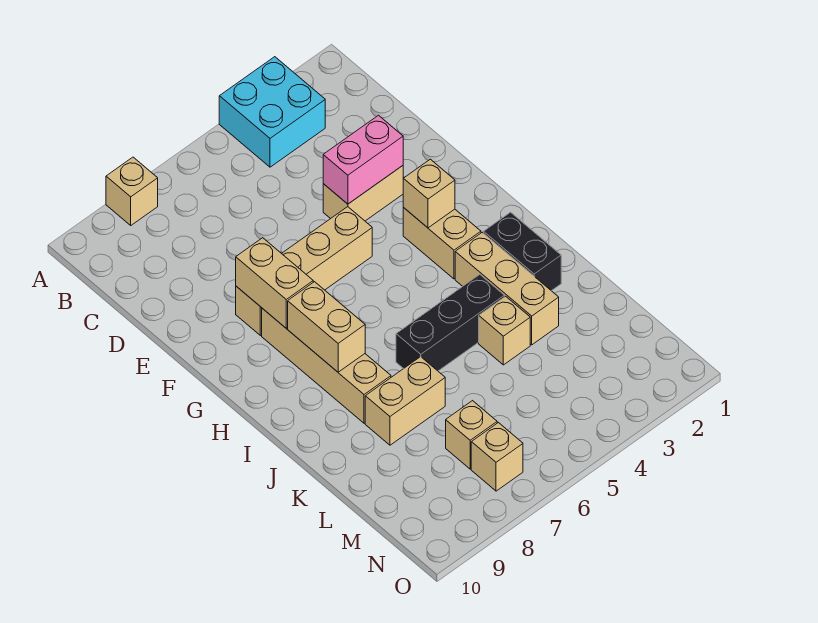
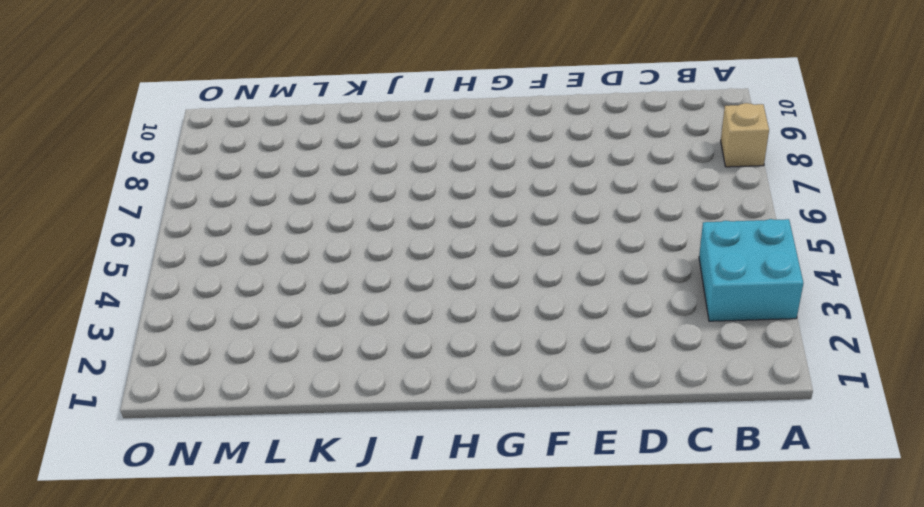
none -> tan 1x2 brick [323,166,403,221]
none -> tan 1x4 brick [236,207,372,335]
none -> tan 1x2 brick [403,208,481,279]

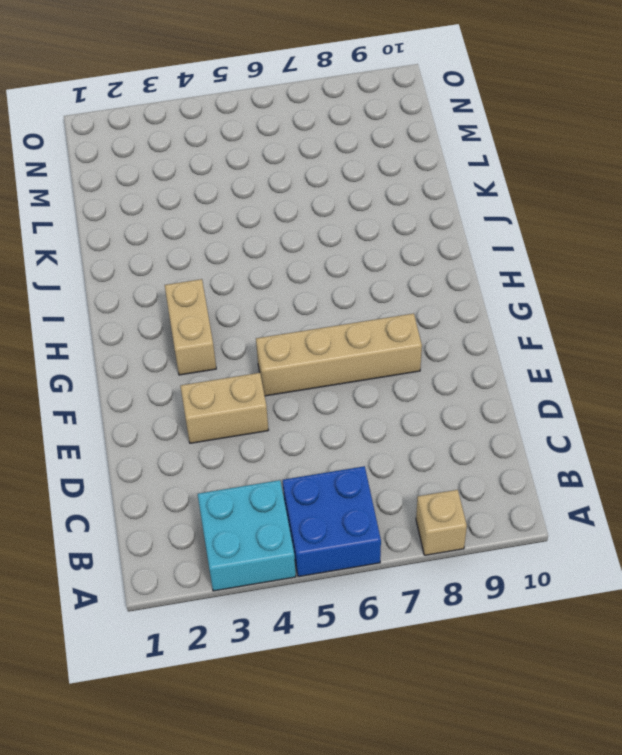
blue 2x2 brick [283,466,381,577] -> none
none -> tan 1x4 brick [262,308,391,423]
none -> black 1x2 brick [484,212,561,291]
none -> tan 1x3 brick [455,232,559,345]

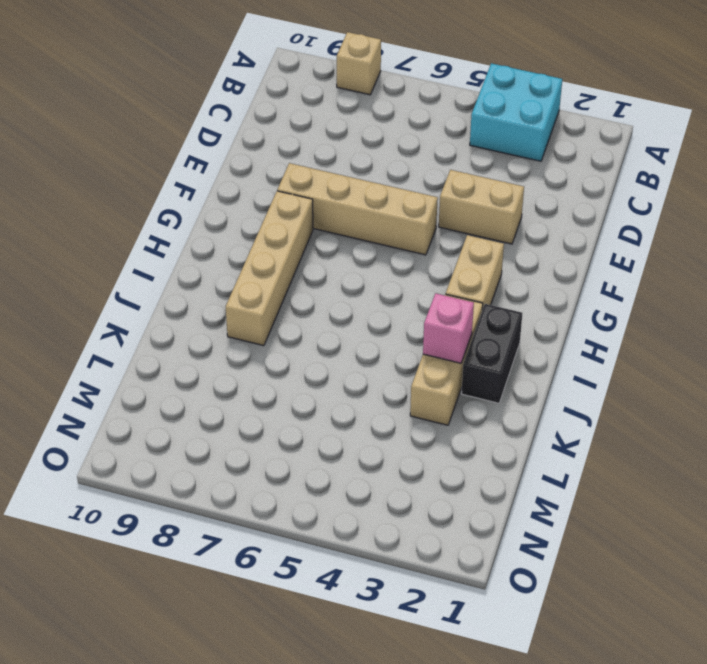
pink 1x1 brick [423,293,474,363] -> none
none -> black 1x3 brick [396,275,504,371]
none -> tan 1x1 brick [479,296,530,365]
none -> tan 1x2 brick [365,357,445,445]

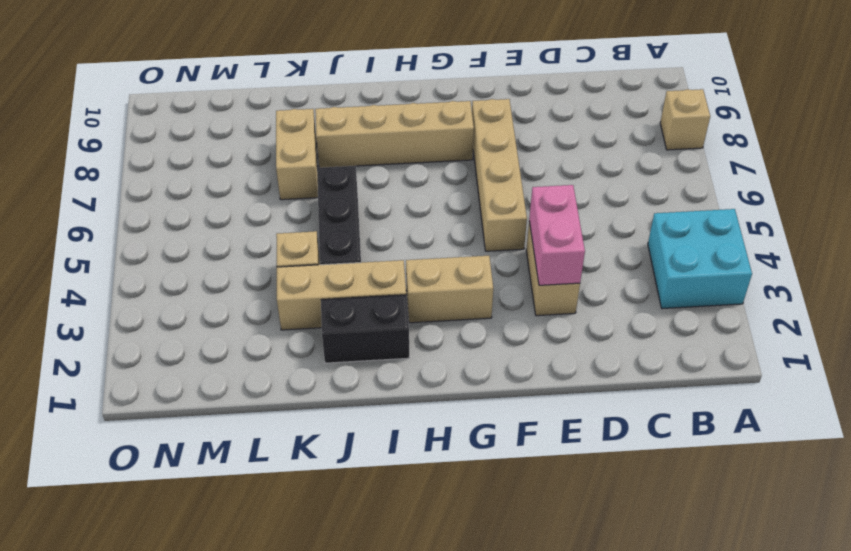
none -> tan 1x1 brick [446,401,497,469]
none -> tan 1x1 brick [471,423,523,491]
none -> tan 1x2 brick [236,238,313,328]

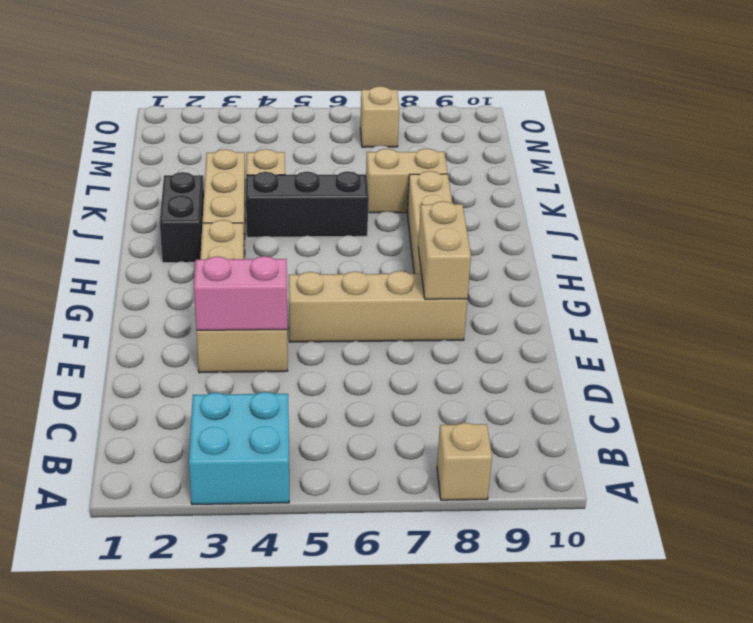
none -> tan 1x1 brick [446,401,497,469]
none -> tan 1x1 brick [403,159,455,228]
none -> tan 1x2 brick [288,282,365,372]

